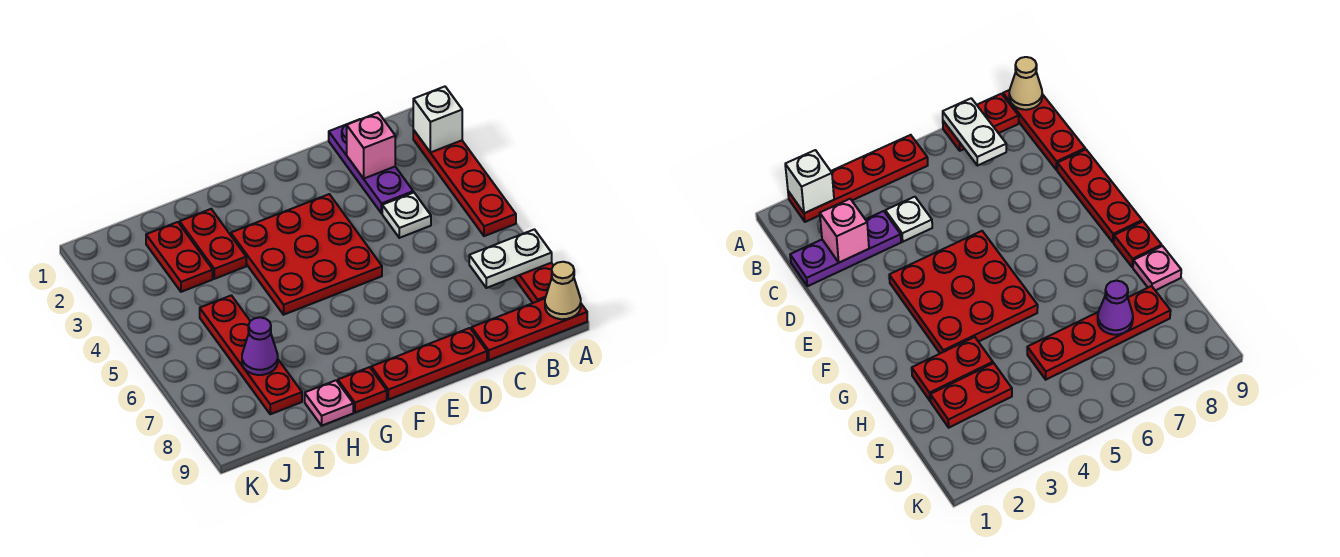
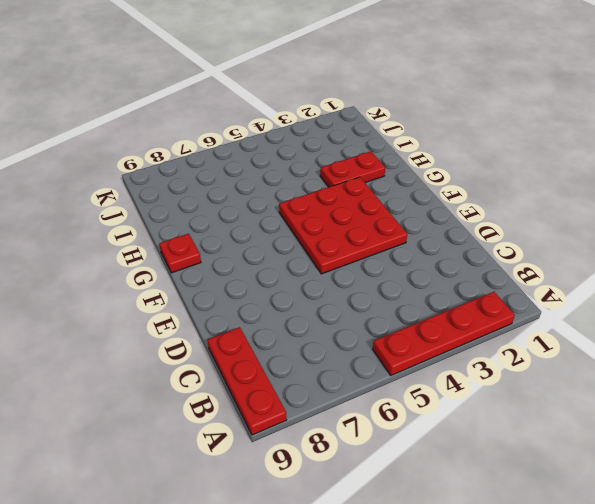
none -> red 1x2 plate [514,263,553,303]
none -> purple 1x3 plate [329,119,413,213]
none -> white 1x1 plate [382,192,431,238]

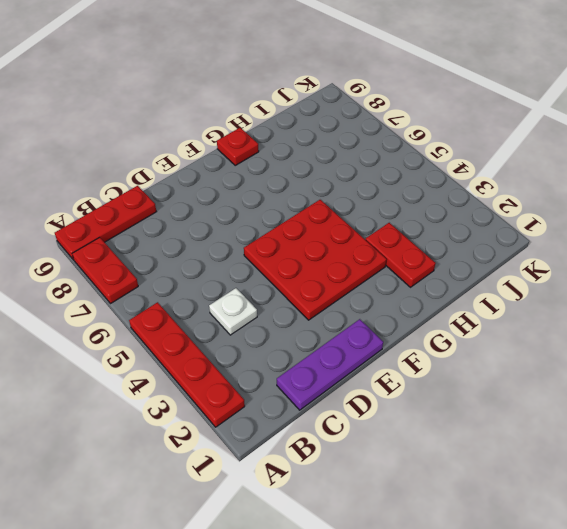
purple 1x3 plate [277,319,383,410] -> purple 1x3 plate turned to [329,119,413,213]
none -> red 1x3 plate [371,328,487,400]
none -> pink 1x1 plate [305,380,353,426]
none -> red 1x2 plate [146,222,213,292]

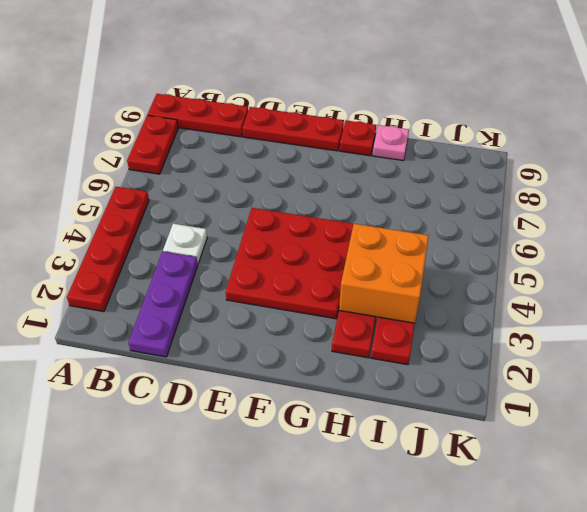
orange 2x2 brick [339,224,429,323] -> none
none -> red 1x4 plate [200,295,302,414]
none -> white 1x1 brick [413,87,462,152]
none -> white 1x2 plate [469,229,552,288]

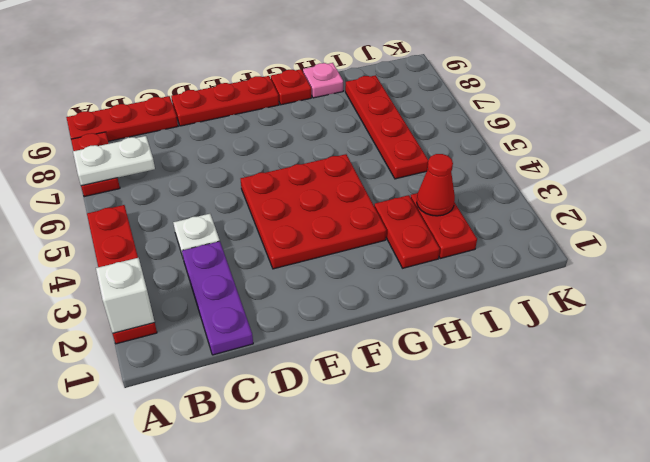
red 1x1 cone [417,154,455,216] -> none
none -> tan 1x1 cone [545,262,581,319]
none -> pink 1x1 brick [347,113,395,179]
none -> purple 1x1 cone [242,317,278,375]

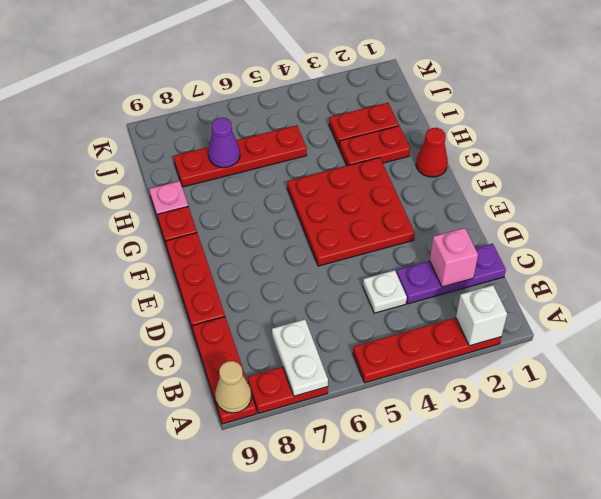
red 1x1 cone [416,128,448,177] -> none

